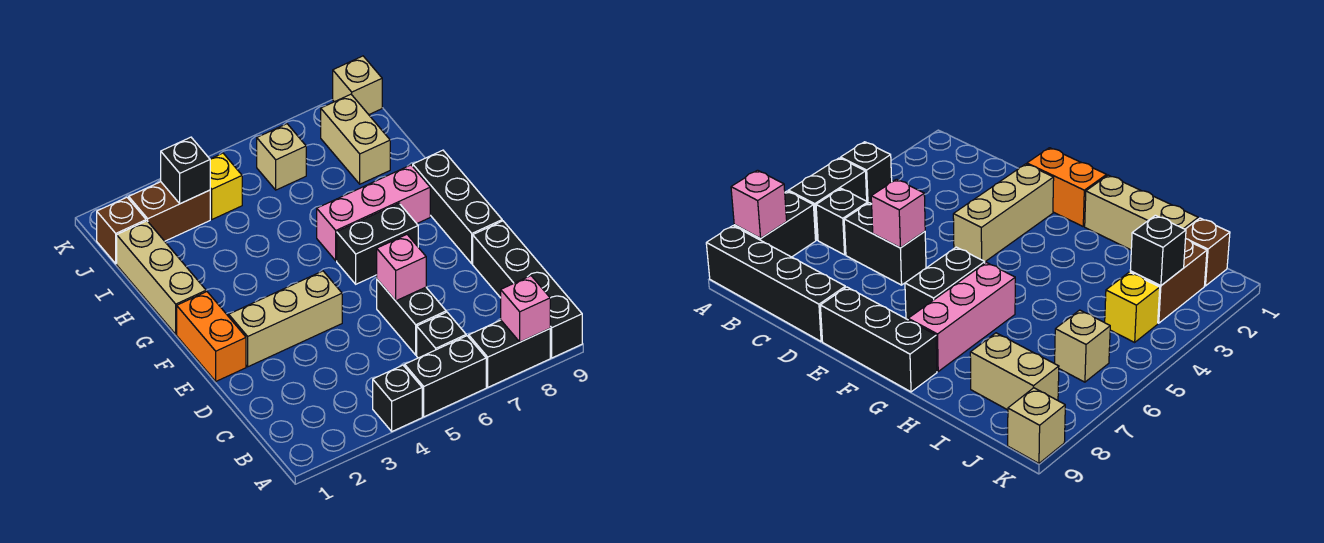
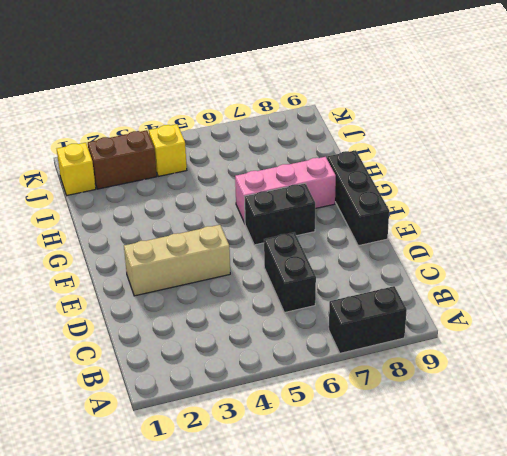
yellow 1x1 brick [57,143,96,195] -> brown 1x1 brick [97,197,146,264]
none -> black 1x1 brick [373,365,422,431]
none -> black 1x2 brick [405,336,486,417]
none -> black 1x4 brick [473,221,582,358]

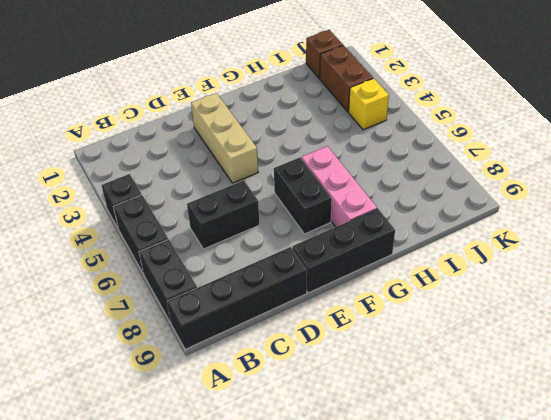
none -> black 1x1 brick [417,312,466,358]
none -> orange 1x2 brick [177,292,246,381]
none -> tan 1x3 brick [117,221,206,334]

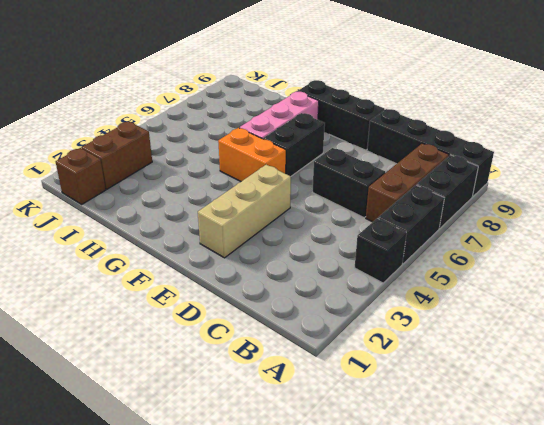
brown 1x3 brick [366,143,449,222] -> black 1x1 brick [417,312,466,358]
orange 1x2 brick [218,128,286,181] -> orange 1x2 brick moved to [177,292,246,381]
none -> tan 1x3 brick [117,221,206,334]
none -> tan 1x2 brick [321,94,390,184]
none -> yellow 1x1 brick [210,153,242,219]

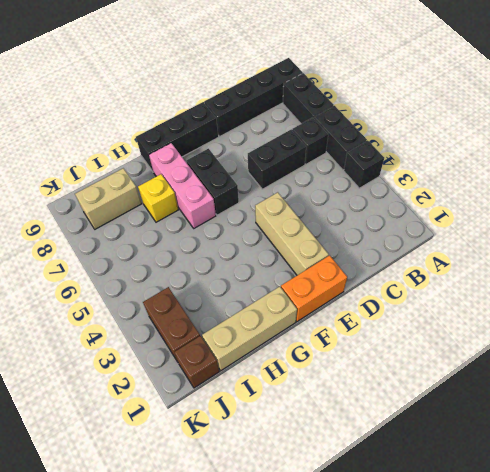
yellow 1x1 brick [138,174,178,222] -> yellow 1x1 brick moved to [210,153,242,219]
none -> tan 1x1 brick [257,124,306,190]
none -> tan 1x1 brick [333,56,382,115]
none -> pink 1x1 brick [501,276,550,342]

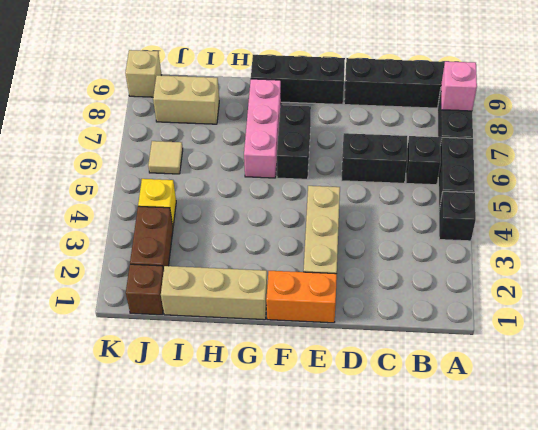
tan 1x1 tile [148,141,183,174] -> tan 1x1 brick [257,124,306,190]
none -> pink 1x1 brick [377,235,426,301]
none -> black 1x1 brick [161,137,210,204]

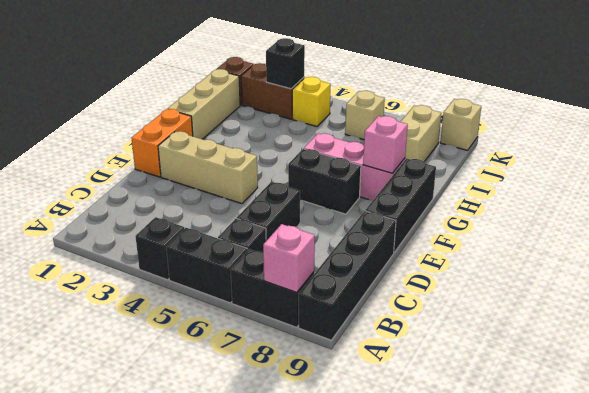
pink 1x1 brick [363,116,408,173] -> pink 1x1 brick moved to [377,235,426,301]

